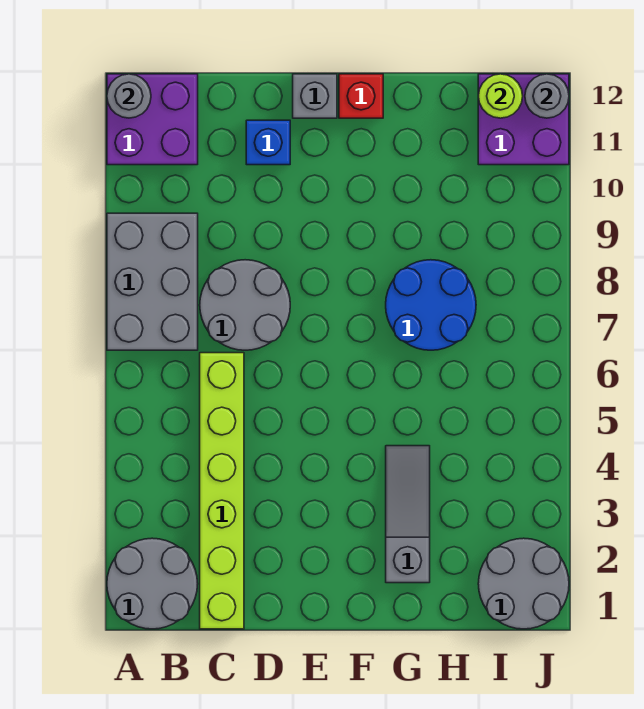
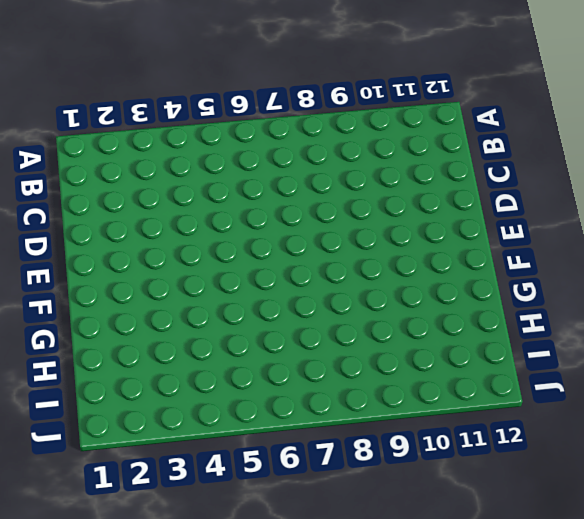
none -> grey 2x2 round brick [107,538,198,629]
none -> grey 2x3 brick [107,213,198,350]
none -> purple 2x2 brick [107,74,198,165]

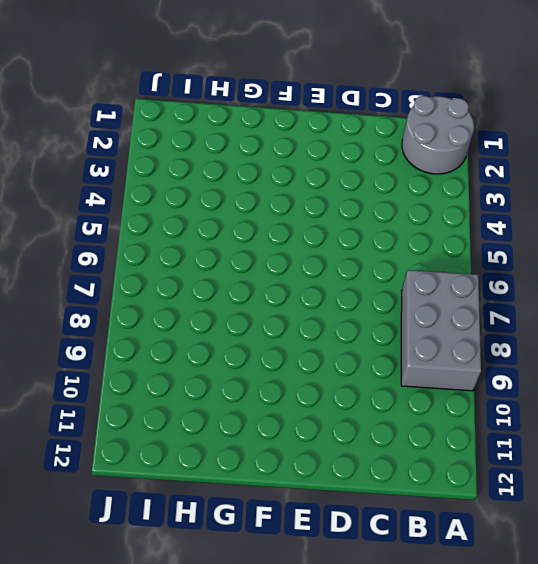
none -> purple 2x2 brick [107,74,198,165]
none -> lime 1x6 brick [200,353,244,629]
none -> grey 2x2 round brick [200,260,290,350]

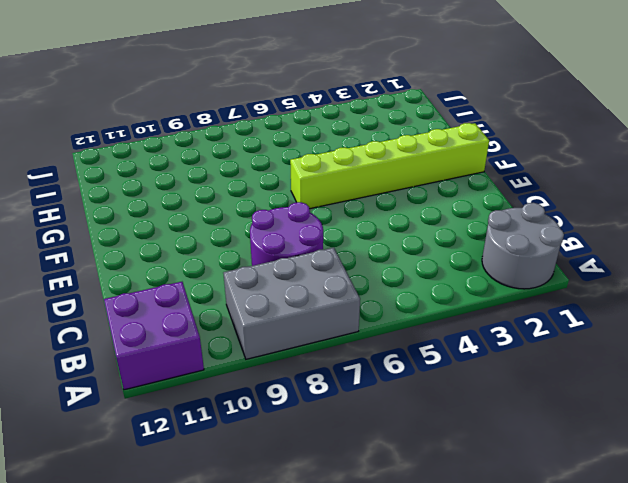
purple 2x2 round brick [250,202,323,266] -> grey 2x2 round brick [200,260,290,350]
lime 1x6 brick [290,123,489,209] -> lime 1x6 brick moved to [200,353,244,629]
none -> blue 1x1 brick [246,120,290,165]
none -> grey 1x1 brick [293,74,337,118]
none -> red 1x1 brick [339,74,383,118]

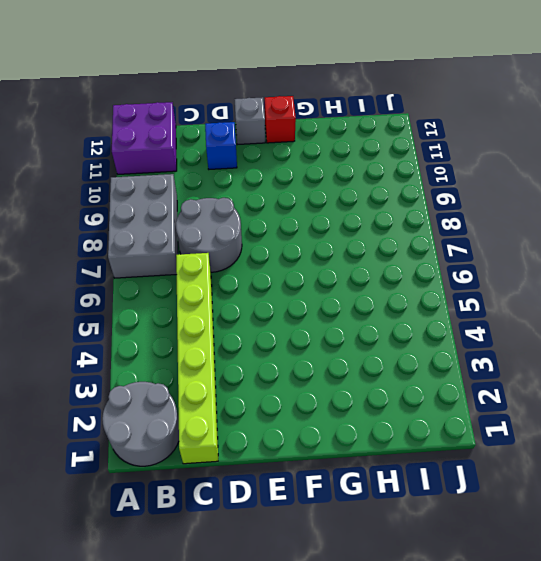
none -> grey 1x3 slope [386,446,430,583]
none -> blue 2x2 round brick [386,260,476,350]
none -> grey 2x2 round brick [478,538,569,629]

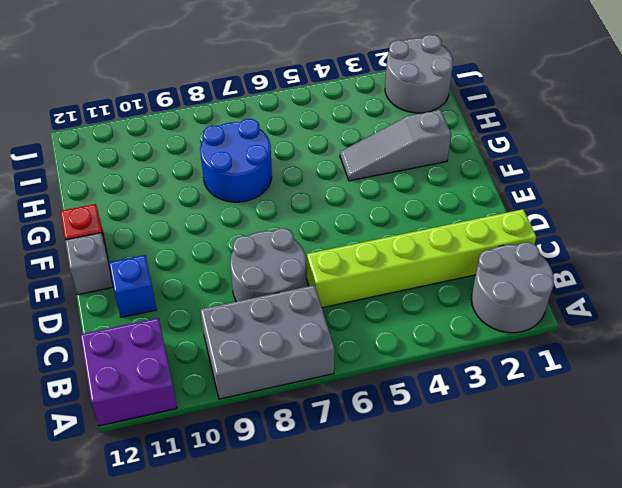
none -> purple 2x2 brick [478,74,569,165]
none -> grey 1x1 round brick [107,74,151,118]
none -> lime 1x1 round brick [478,74,523,118]

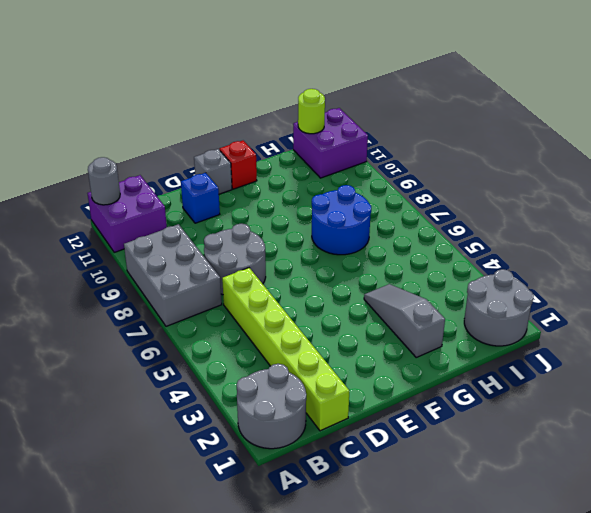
none -> grey 1x1 round brick [525,74,569,118]

